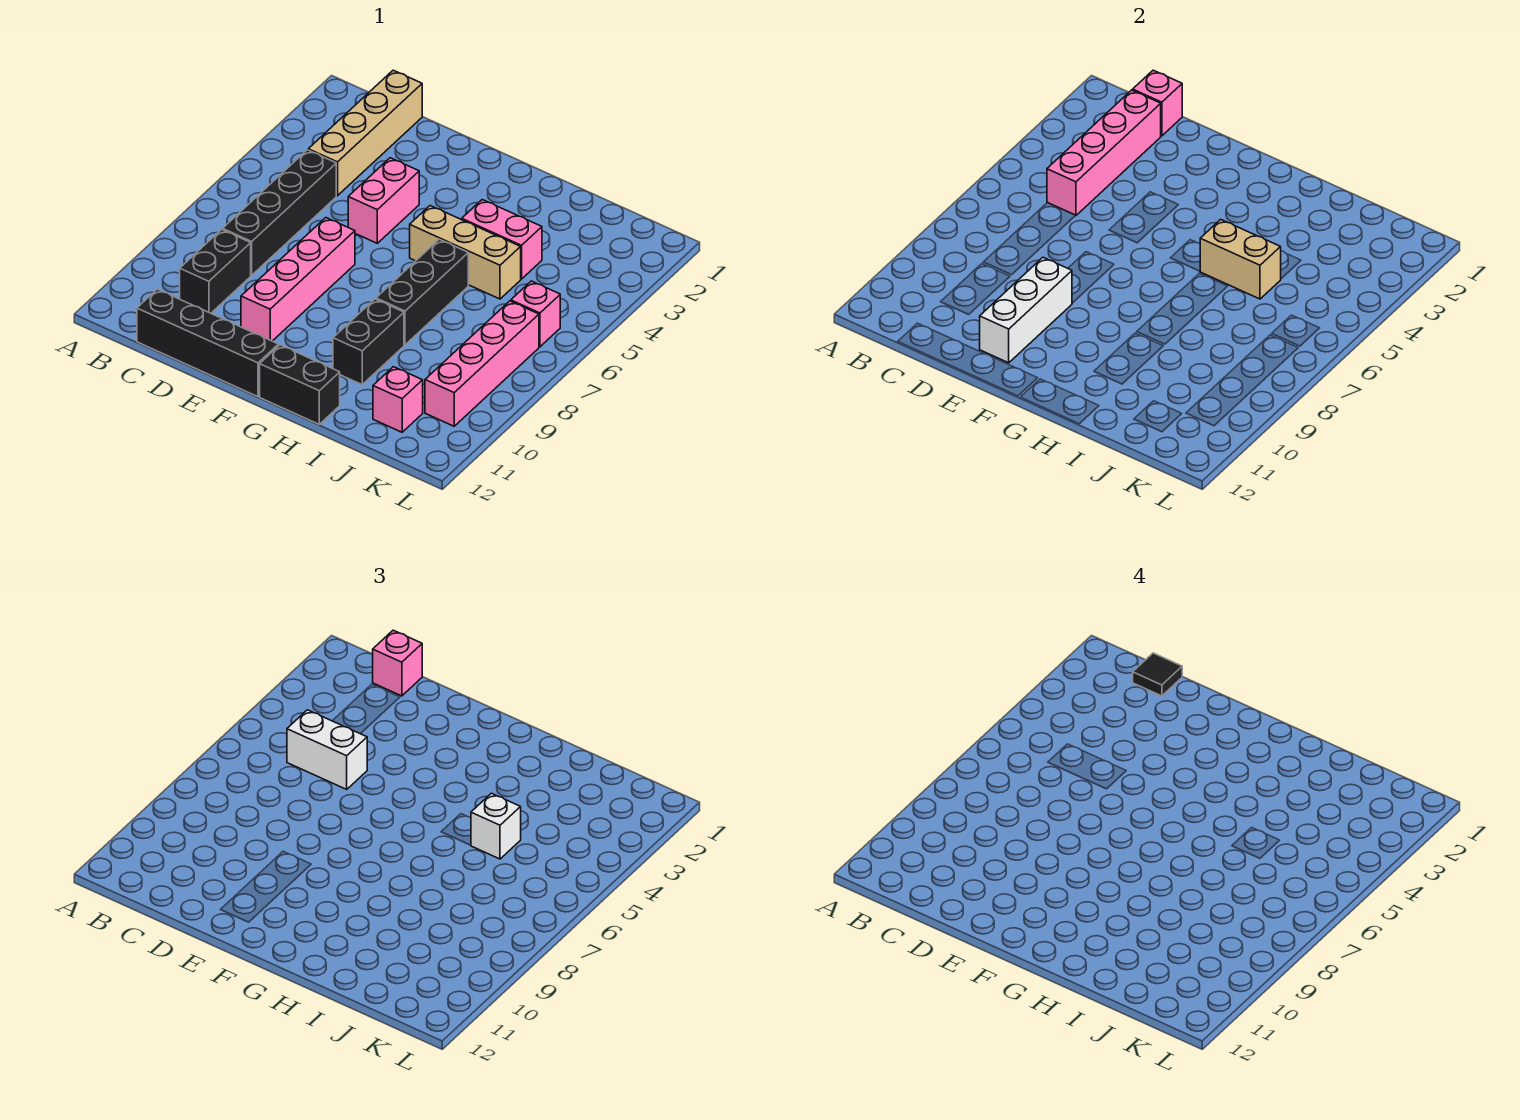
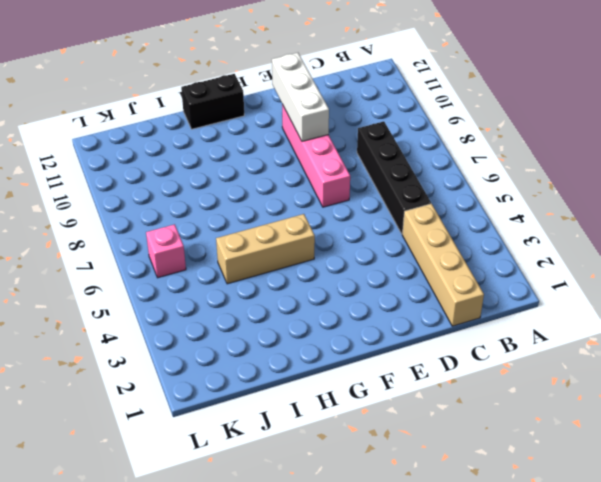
none -> black 1x2 brick [180,230,251,313]
none -> black 1x4 brick [137,289,278,397]
none -> pink 1x2 brick [348,158,419,243]

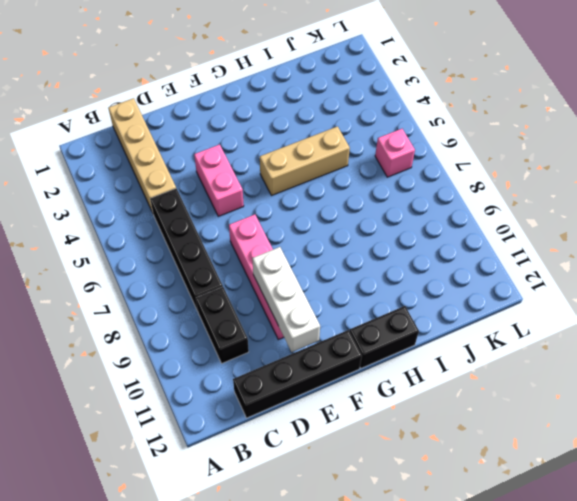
none -> pink 1x2 brick [462,200,542,279]
none -> black 1x3 brick [376,239,468,345]
none -> black 1x2 brick [333,299,404,384]

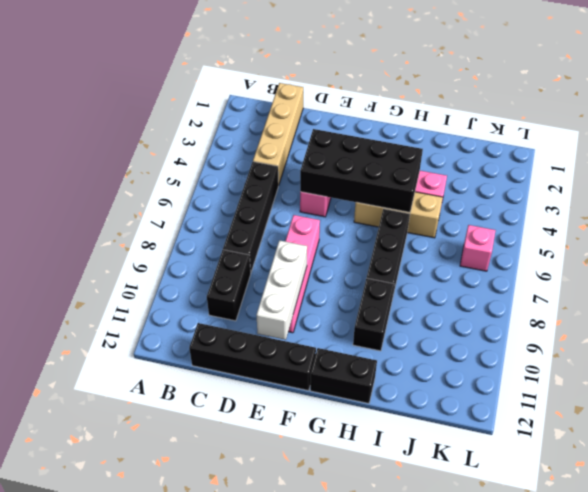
black 2x4 brick [300,129,423,212] -> tan 1x2 brick [1200,219,1281,299]
none -> pink 1x1 brick [373,367,423,432]
none -> pink 1x4 brick [425,301,539,426]
none -> pink 1x1 brick [1133,70,1182,136]

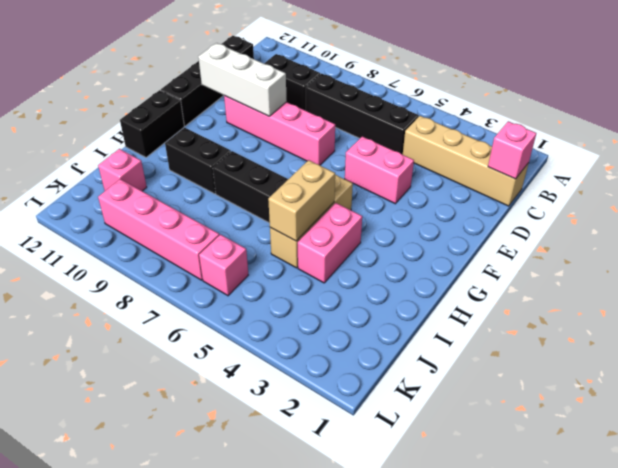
none -> pink 1x4 brick [1047,90,1161,216]
none -> pink 1x1 brick [373,630,422,696]
none -> white 1x2 brick [287,710,367,789]

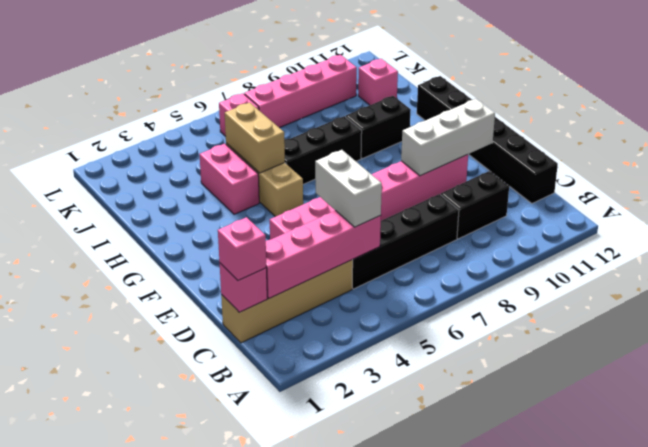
none -> white 1x1 brick [471,793,521,859]
none -> black 1x1 tile [1133,653,1182,696]

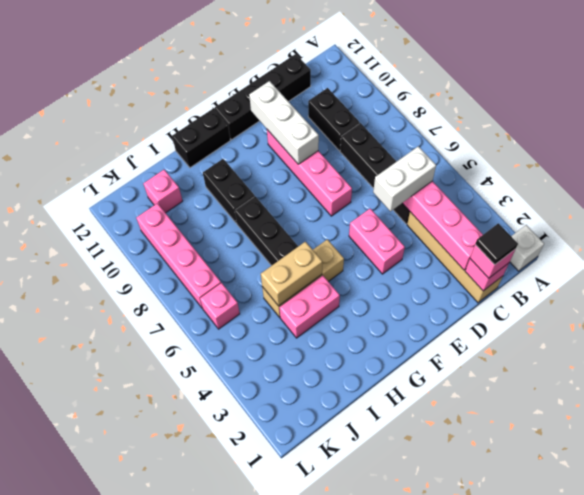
white 1x1 brick [510,225,544,271] -> white 1x1 brick moved to [471,793,521,859]

